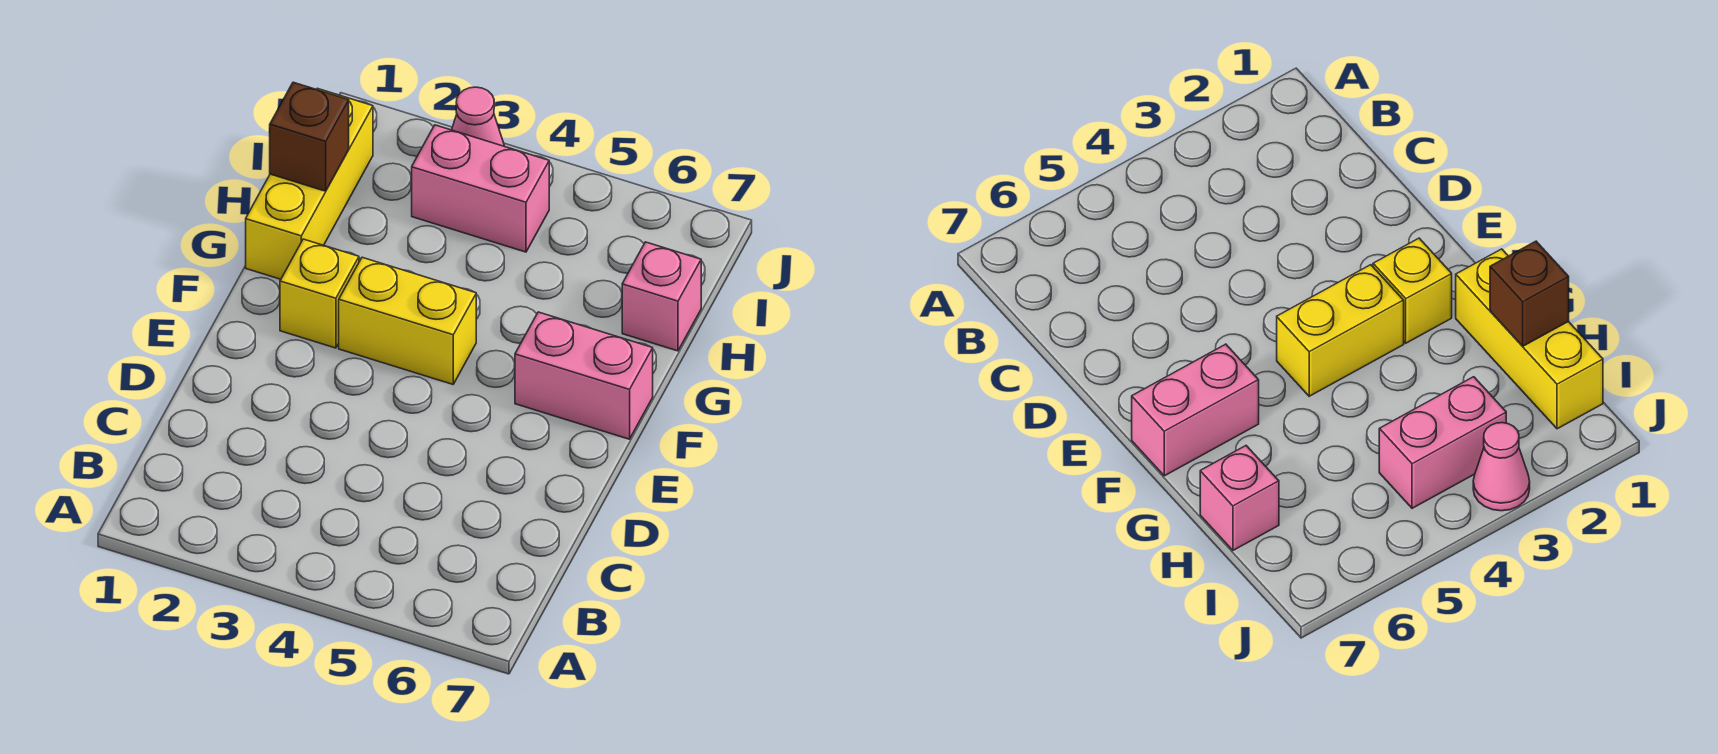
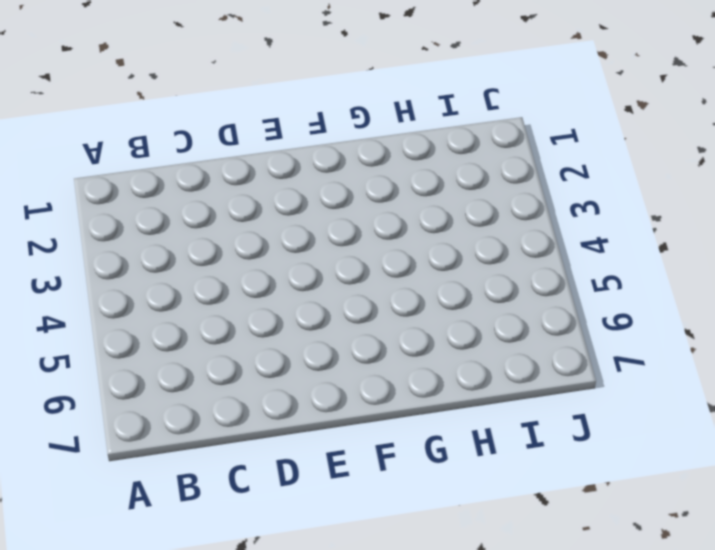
none -> yellow 1x1 brick [280,239,359,348]
none -> yellow 1x2 brick [339,257,476,384]

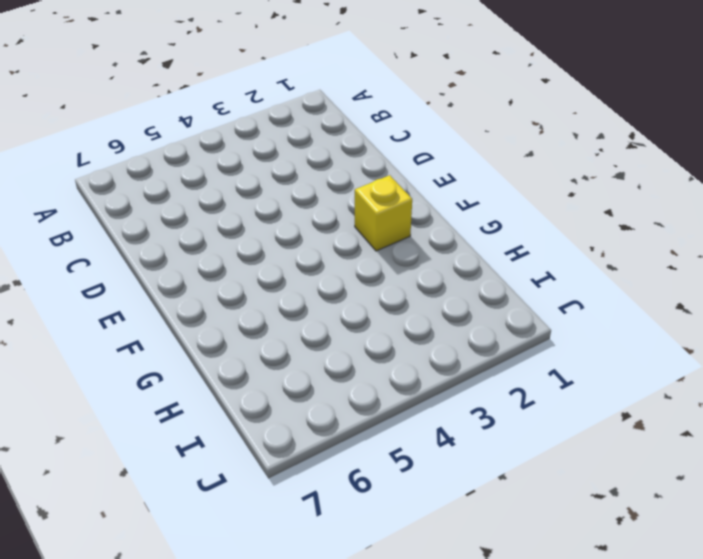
none -> yellow 1x2 brick [339,257,476,384]
none -> pink 1x2 brick [515,312,653,439]

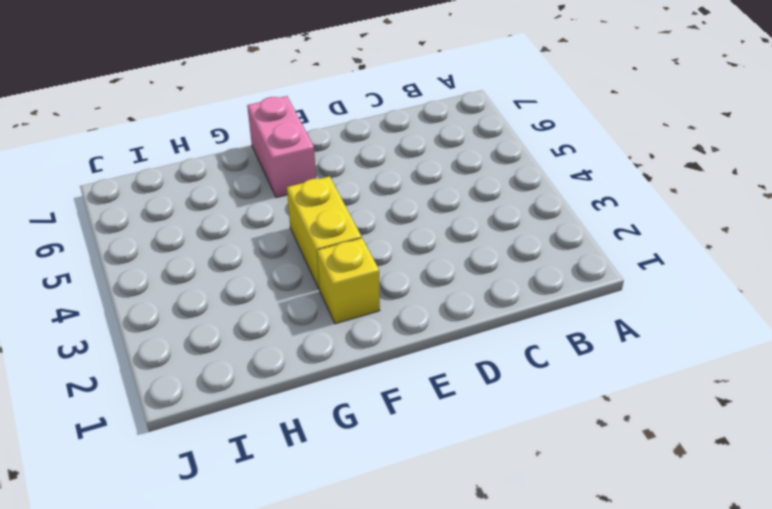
none -> yellow 1x3 brick [246,88,373,279]
none -> pink 1x1 brick [622,242,701,351]

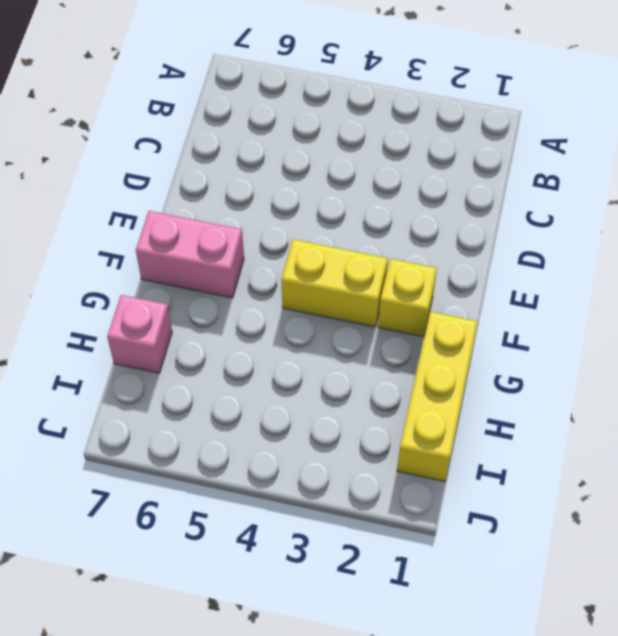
none -> pink 1x2 brick [412,125,549,252]
none -> pink 1x1 cone [452,87,504,146]

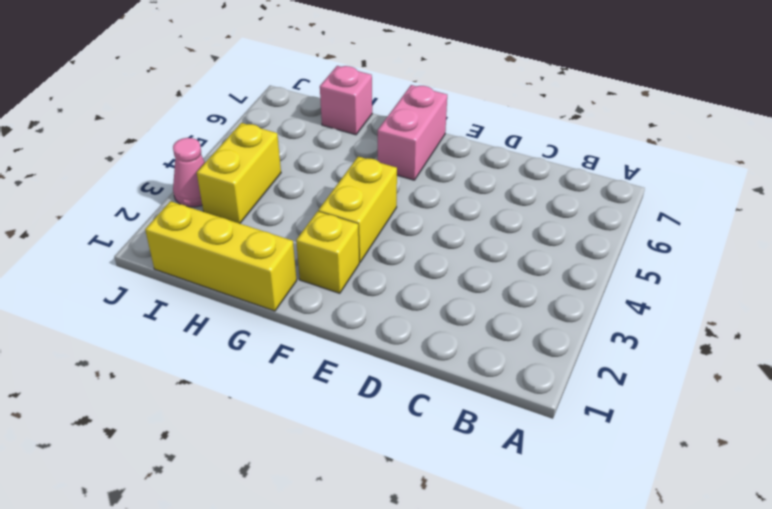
yellow 1x2 brick [197,123,281,223] -> pink 1x2 brick [412,125,549,252]
none -> brown 1x1 brick [270,82,349,191]

